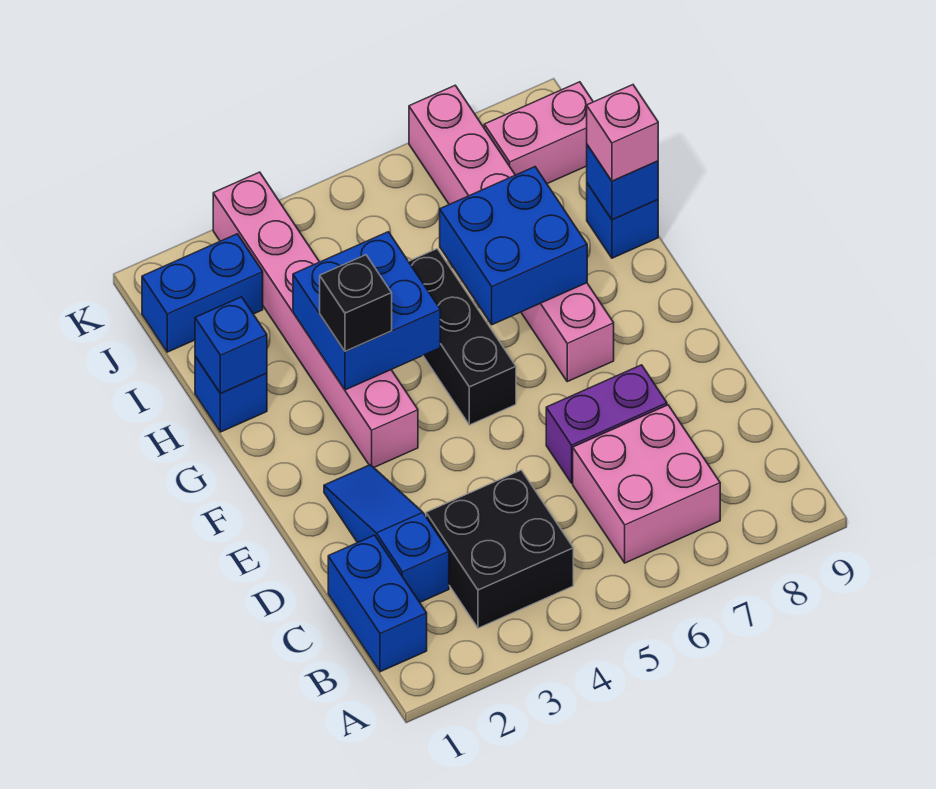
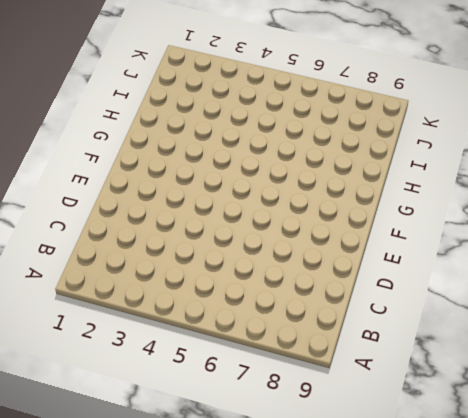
none -> blue 1x2 brick [328,535,427,672]
none -> black 2x2 brick [426,470,573,628]
none -> pink 2x2 brick [573,405,720,563]

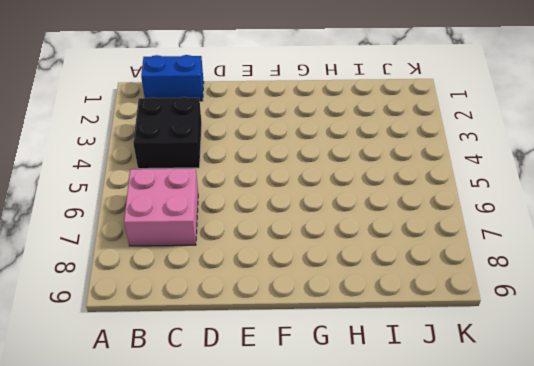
none -> blue 1x3 slope [324,465,449,602]
none -> purple 1x2 brick [546,365,667,483]
none -> pink 1x6 brick [213,172,418,467]

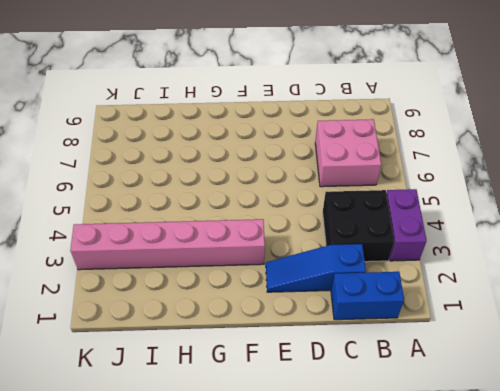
purple 1x2 brick [386,189,427,261] -> purple 1x2 brick moved to [546,365,667,483]
none -> black 1x3 brick [408,249,516,425]
none -> pink 1x6 brick [409,85,614,382]
none -> blue 1x1 brick [195,356,267,432]

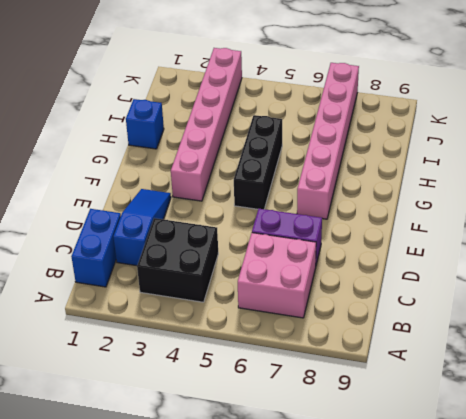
none -> blue 1x1 brick [587,183,658,258]
none -> blue 1x2 brick [142,234,263,352]
none -> pink 1x2 brick [484,82,593,184]

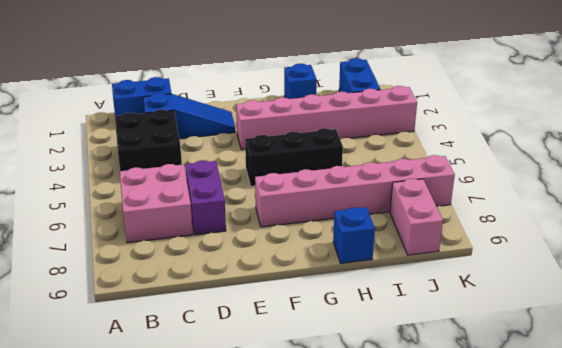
none -> blue 2x2 brick [293,232,440,390]
none -> blue 2x2 brick [440,167,587,325]
none -> blue 1x1 brick [195,297,267,393]

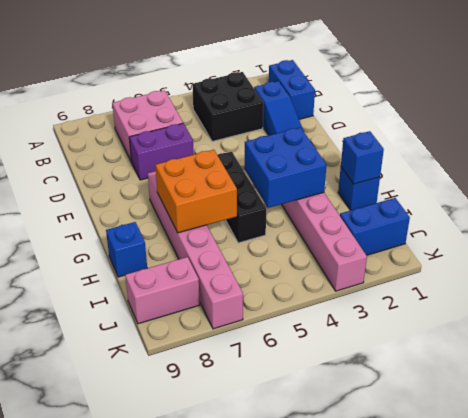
orange 2x2 brick [155,150,237,233] -> blue 2x2 brick [440,167,587,325]
none -> blue 1x1 brick [587,145,658,220]
none -> black 1x1 brick [320,255,392,351]
none -> pink 1x1 brick [587,85,658,181]

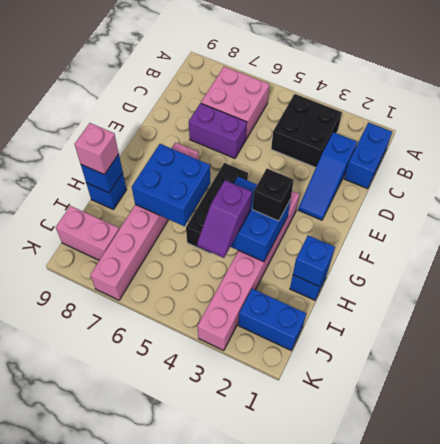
purple 1x2 slope [197,180,252,258] -> none

